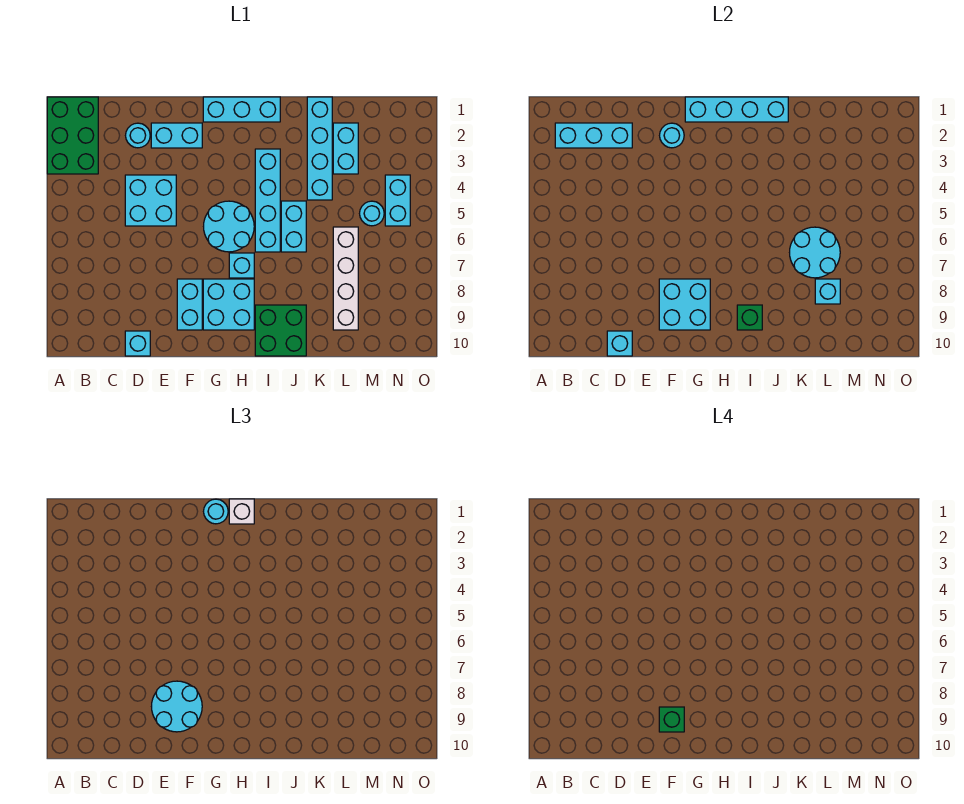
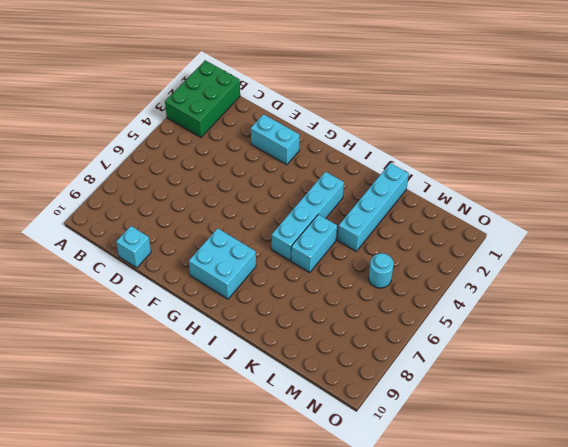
none -> cyan 1x1 round brick [126,123,150,148]
none -> cyan 2x2 brick [125,175,176,226]
none -> cyan 1x2 brick [177,279,202,330]
none -> cyan 1x3 brick [203,97,280,122]

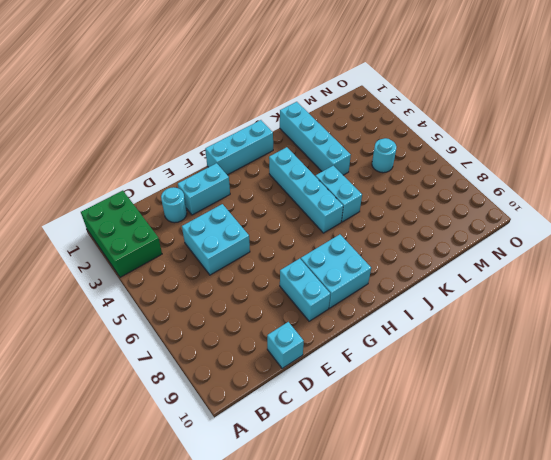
none -> cyan 2x2 round brick [204,201,254,252]
none -> cyan 1x1 brick [229,253,254,278]
none -> green 2x2 brick [255,305,306,356]
none -> cyan 1x2 brick [333,123,358,174]

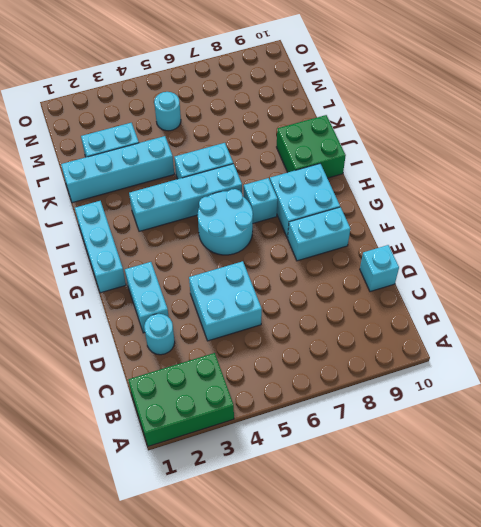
none -> white 1x4 brick [333,227,358,330]
none -> cyan 1x2 brick [385,175,410,226]
none -> cyan 1x3 brick [555,123,632,148]
none -> cyan 1x1 brick [607,331,632,356]

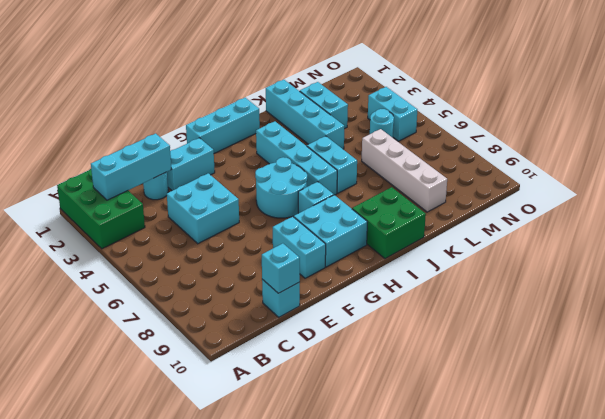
none -> cyan 1x1 round brick [660,123,684,148]
none -> cyan 2x2 brick [659,279,710,330]
none -> cyan 1x4 brick [685,97,788,122]
none -> green 1x1 brick [737,305,762,330]

